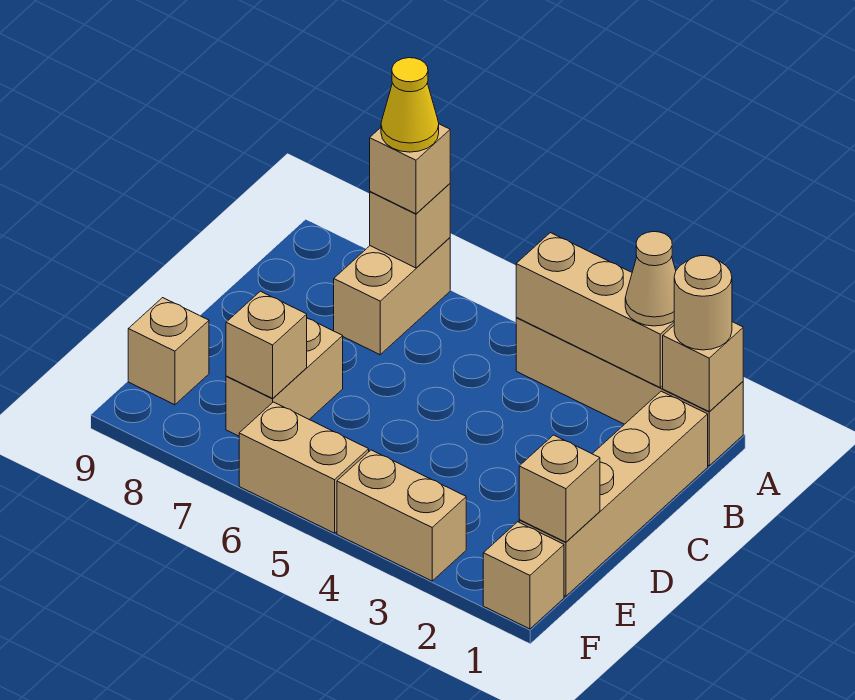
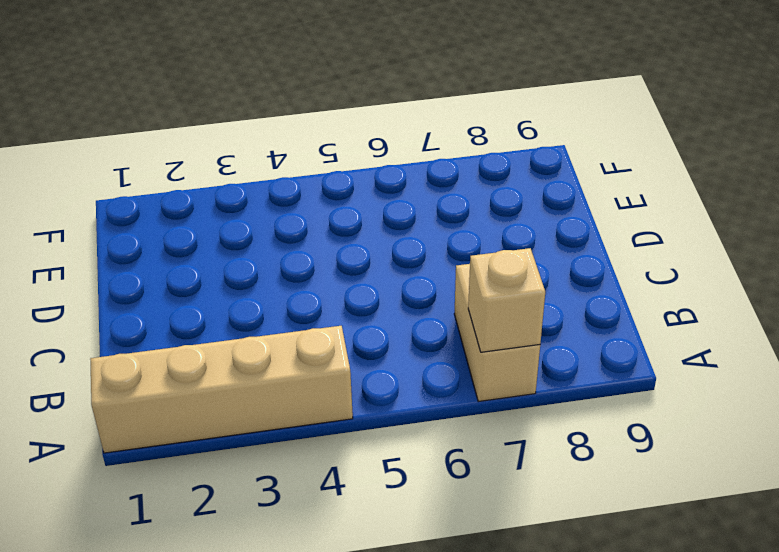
none -> tan 1x4 brick [519,391,708,596]
none -> tan 1x2 brick [226,318,343,436]
none -> tan 1x1 brick [128,298,209,405]

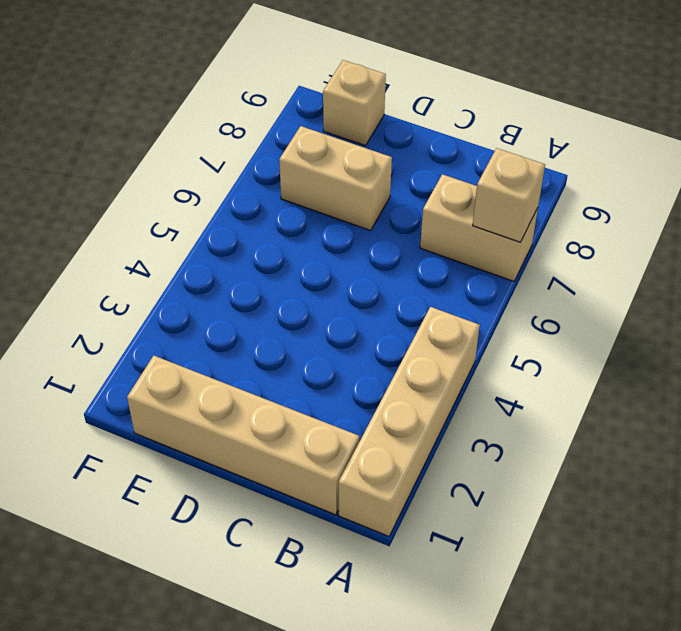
none -> tan 1x1 brick [483,522,564,629]
none -> tan 1x2 brick [337,450,466,581]
none -> tan 1x2 brick [239,402,369,533]

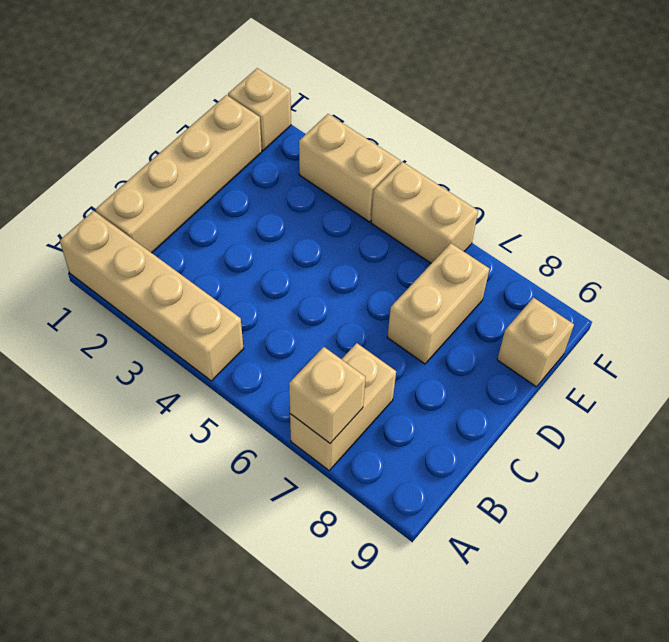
none -> tan 1x1 brick [663,322,743,411]
none -> tan 1x3 brick [516,233,674,388]
none -> tan 1x1 brick [519,435,600,542]

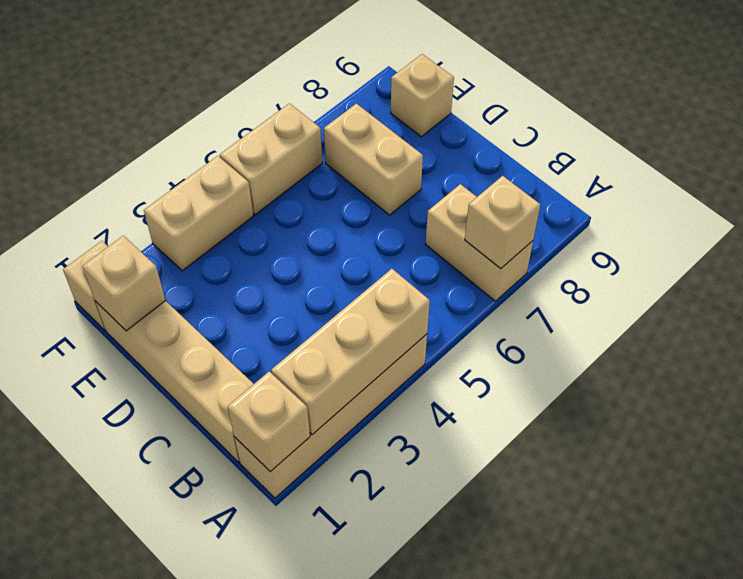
none -> tan 1x1 brick [226,291,307,398]
none -> tan 1x1 round brick [674,256,732,350]
none -> tan 1x1 cone [625,232,676,326]

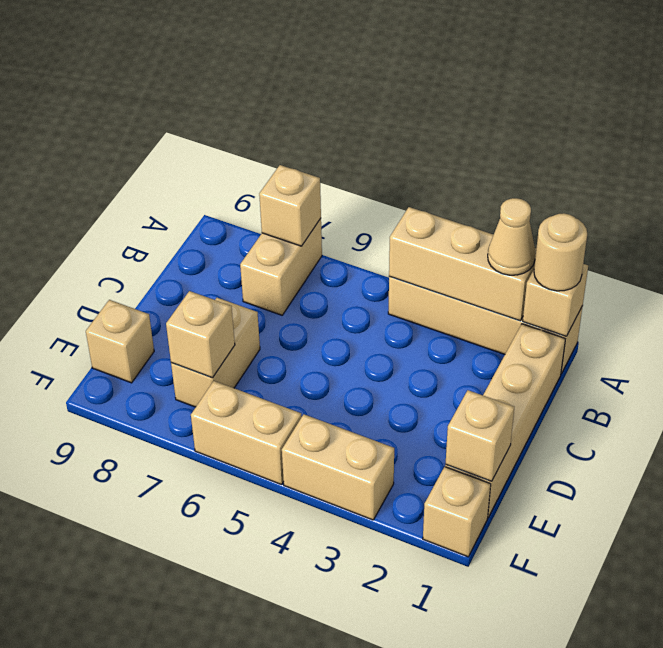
none -> tan 1x1 brick [370,124,450,214]
none -> yellow 1x1 cone [381,58,439,152]

